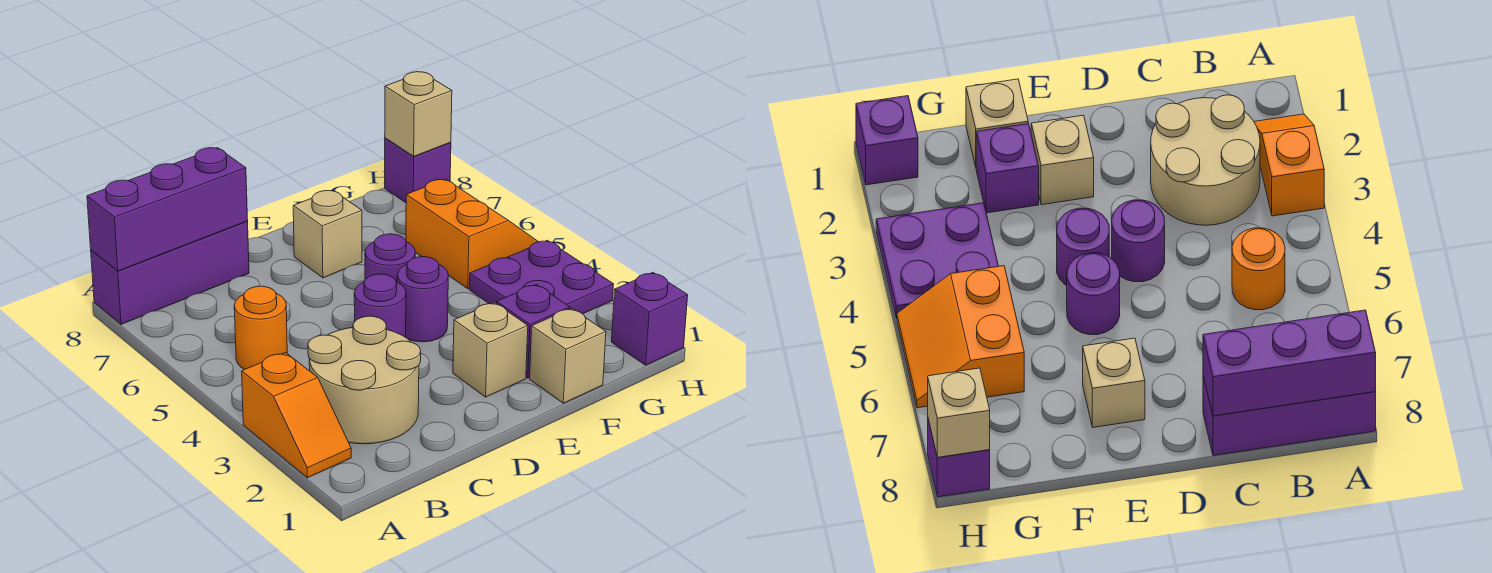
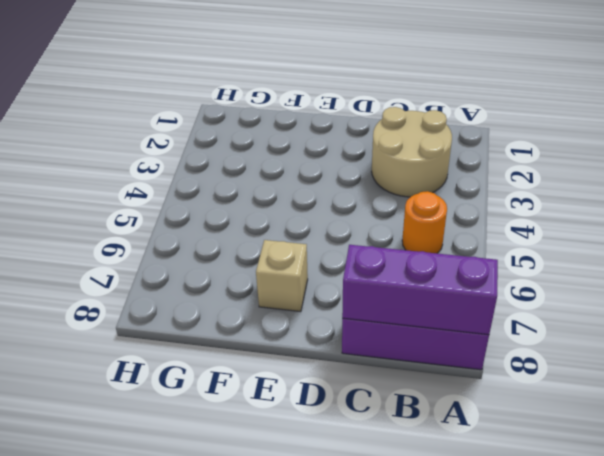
none -> orange 1x2 slope [242,352,351,478]
none -> purple 1x1 round brick [354,274,406,337]
none -> tan 1x1 brick [453,302,528,397]

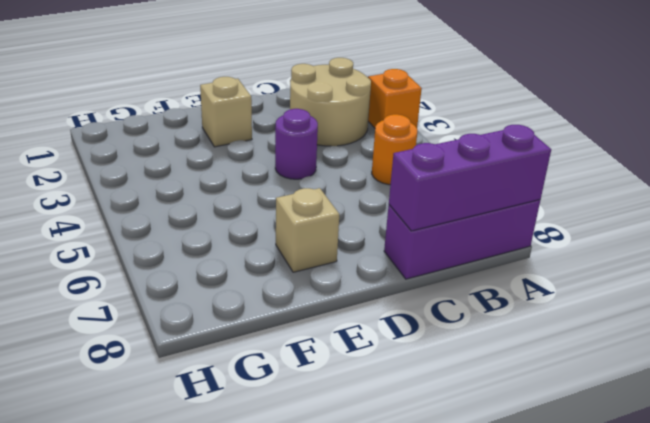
none -> purple 1x1 round brick [397,257,448,342]
none -> purple 1x1 round brick [365,234,415,282]
none -> tan 1x1 brick [530,308,606,403]

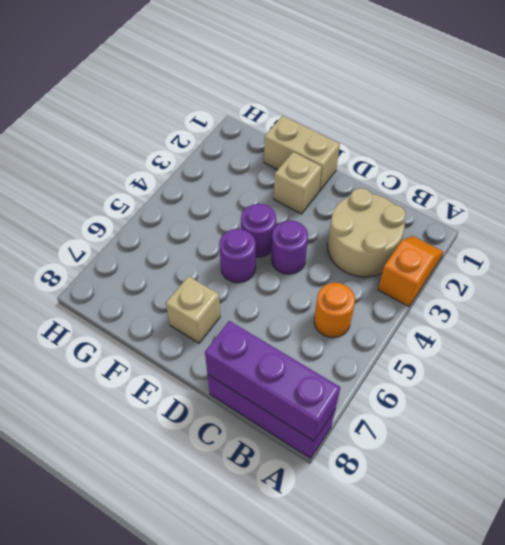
tan 1x2 brick [264,116,340,191] -> tan 1x1 brick [530,308,606,403]
none -> purple 1x1 brick [497,284,570,378]
none -> purple 2x2 plate [469,240,613,314]
none -> orange 2x2 slope [406,179,538,289]

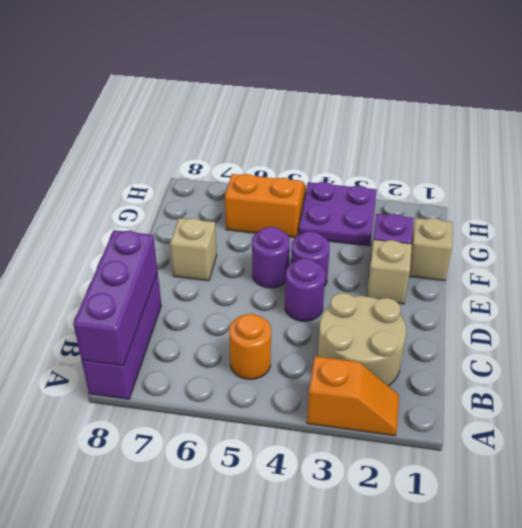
none -> purple 1x1 brick [612,272,688,365]
none -> purple 1x1 brick [385,138,451,203]
none -> tan 1x1 brick [385,72,452,156]

